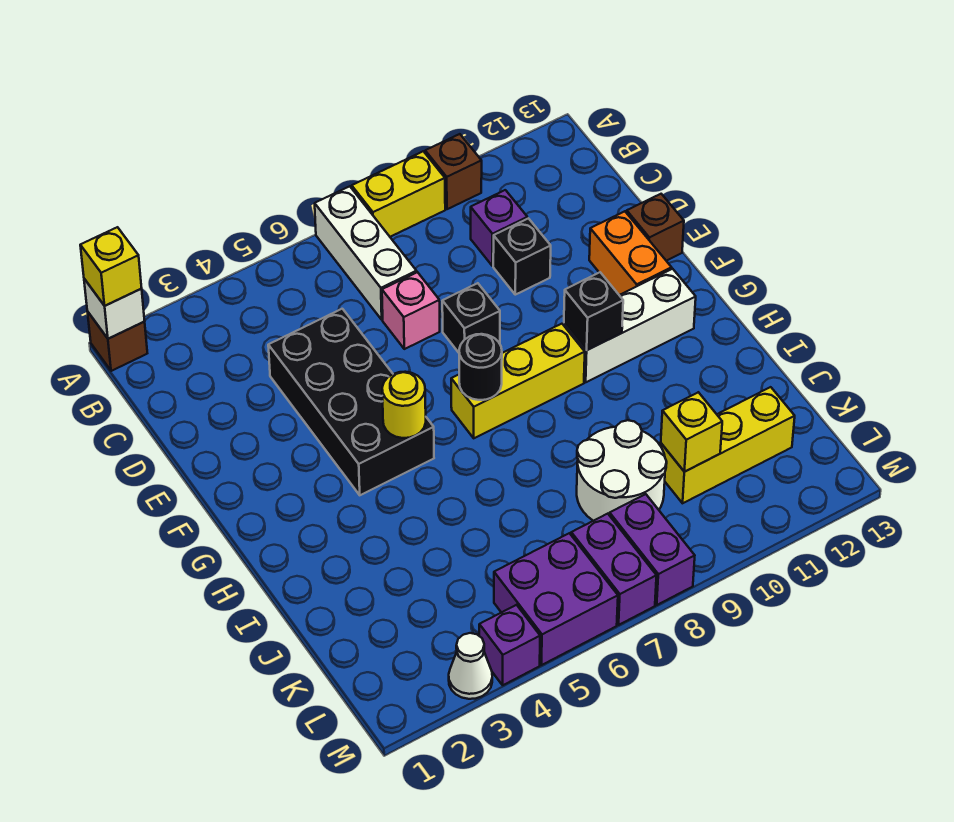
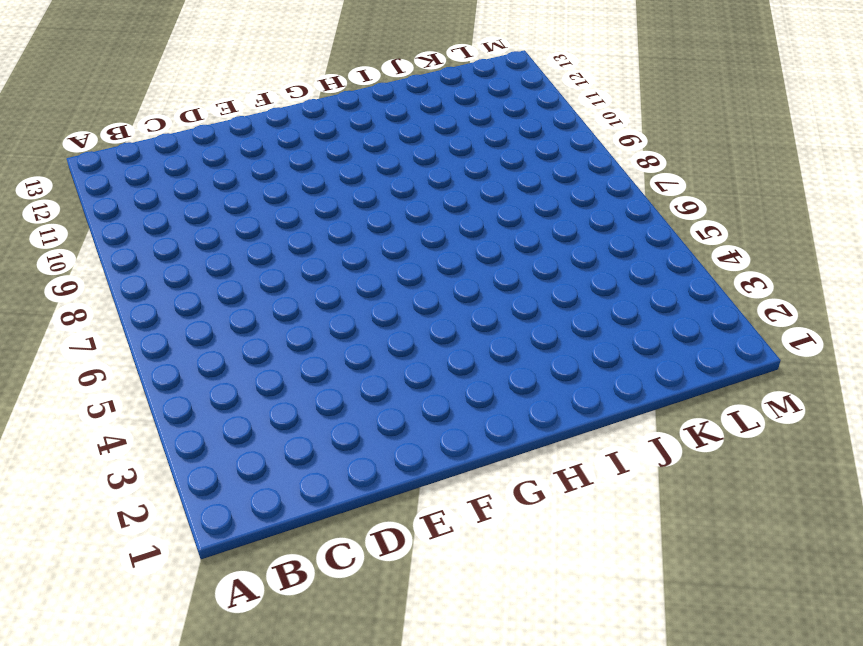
none -> brown 1x1 brick [87,311,147,371]
none -> white 1x3 brick [315,186,417,320]
none -> yellow 1x2 brick [352,151,445,237]

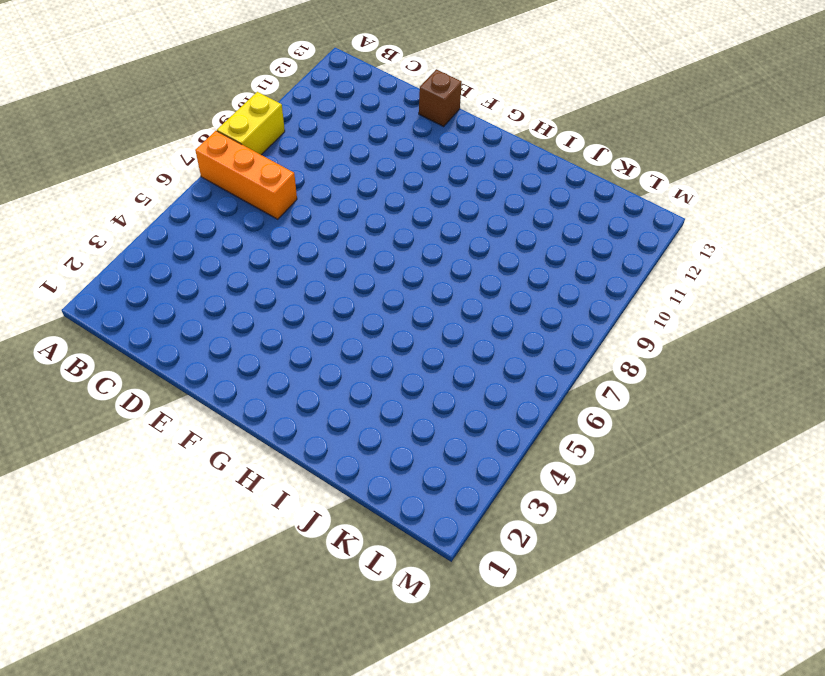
orange 1x3 brick [195,131,297,219] -> white 1x3 brick [315,186,417,320]
none -> brown 1x1 brick [87,311,147,371]
none -> brown 1x1 brick [425,134,482,209]
none -> purple 1x1 brick [471,190,527,266]

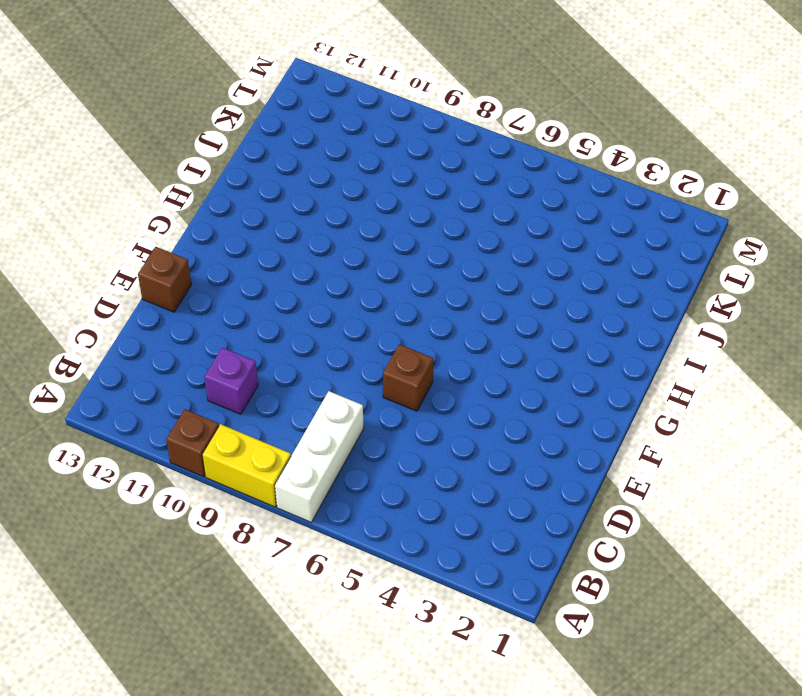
brown 1x1 brick [383,344,433,411] -> brown 1x1 brick moved to [87,311,147,371]
none -> black 2x4 brick [268,309,434,495]
none -> pink 1x1 brick [382,272,440,349]
none -> black 1x1 brick [493,218,551,295]

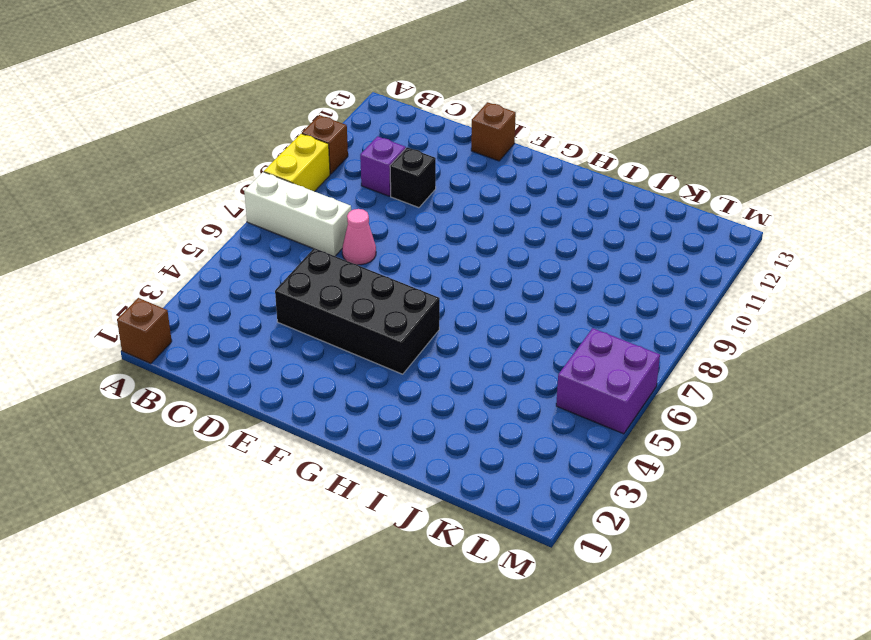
pink 1x1 cone [342,209,376,265] -> pink 1x1 brick [382,272,440,349]
none -> black 1x1 brick [442,283,500,353]
none -> orange 1x2 brick [589,211,672,295]
none -> yellow 1x3 brick [451,324,585,438]

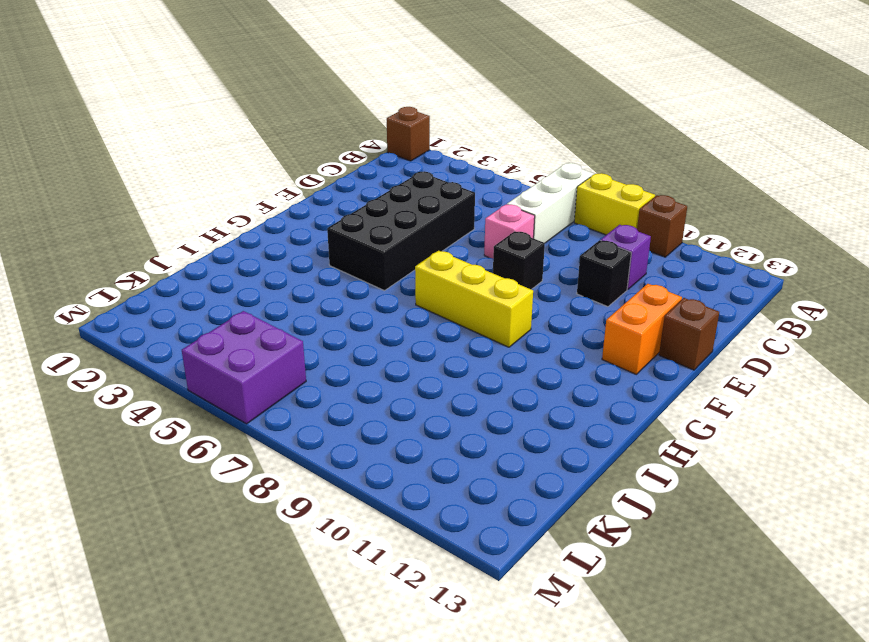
none -> white 1x3 brick [564,269,696,382]
none -> white 2x2 round brick [577,420,667,521]
none -> yellow 1x3 brick [661,387,795,503]

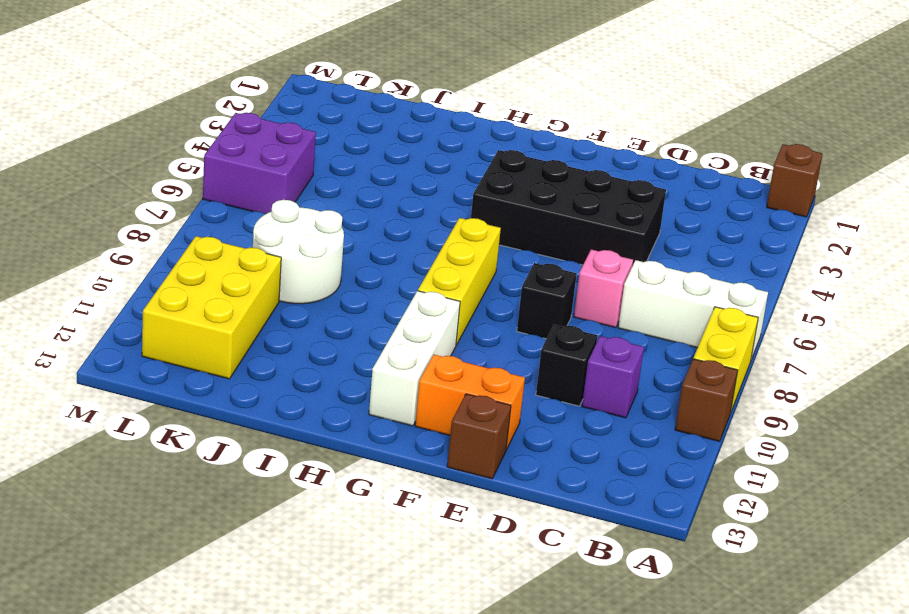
yellow 2x3 brick [142,236,281,379] -> yellow 1x3 brick [661,387,795,503]
none -> purple 1x2 brick [571,514,657,625]
none -> purple 1x2 brick [610,494,695,605]
none -> white 1x1 cone [449,633,492,699]

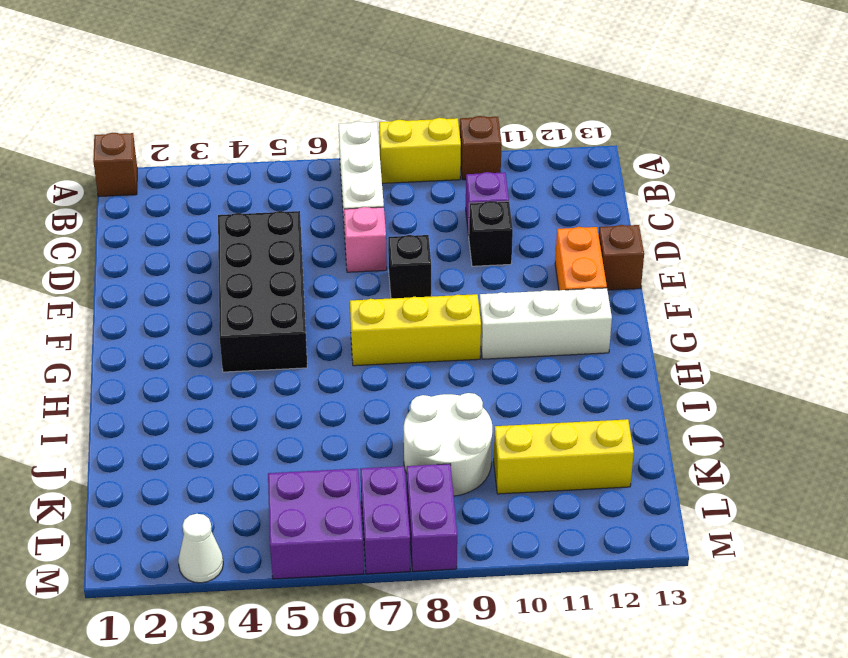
none -> purple 1x1 brick [479,605,540,685]
none -> white 1x1 brick [84,279,145,339]
none -> yellow 1x1 round brick [382,372,426,438]

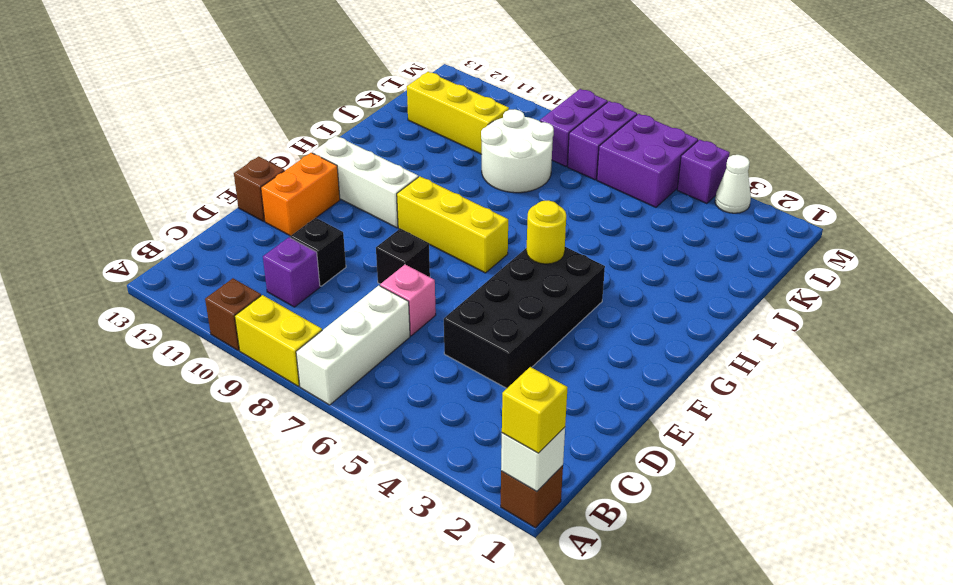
none -> black 1x1 round brick [459,334,502,400]
none -> black 1x1 brick [564,272,623,350]
none -> yellow 1x1 brick [661,392,722,472]

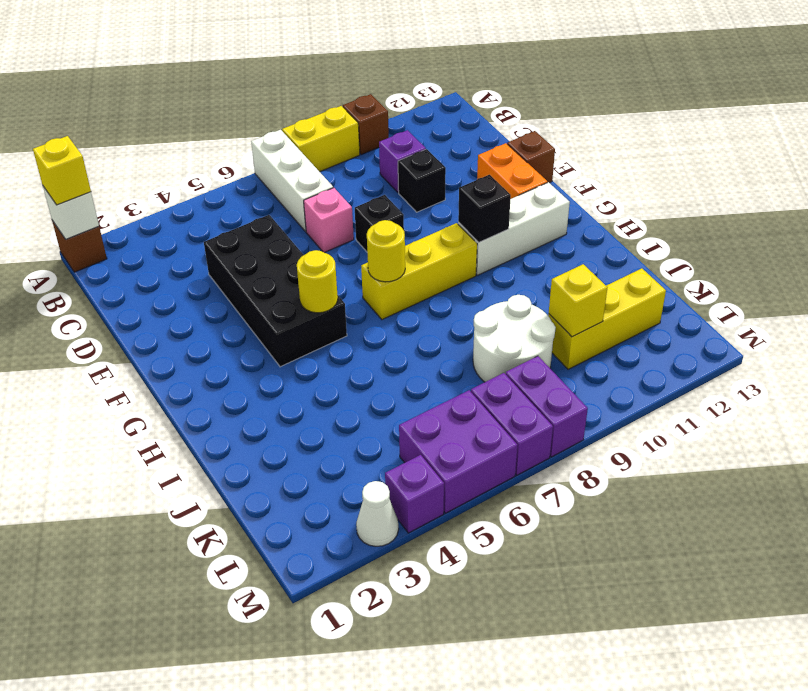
yellow 1x1 round brick [367,220,405,282] -> black 1x1 round brick [459,334,502,400]

